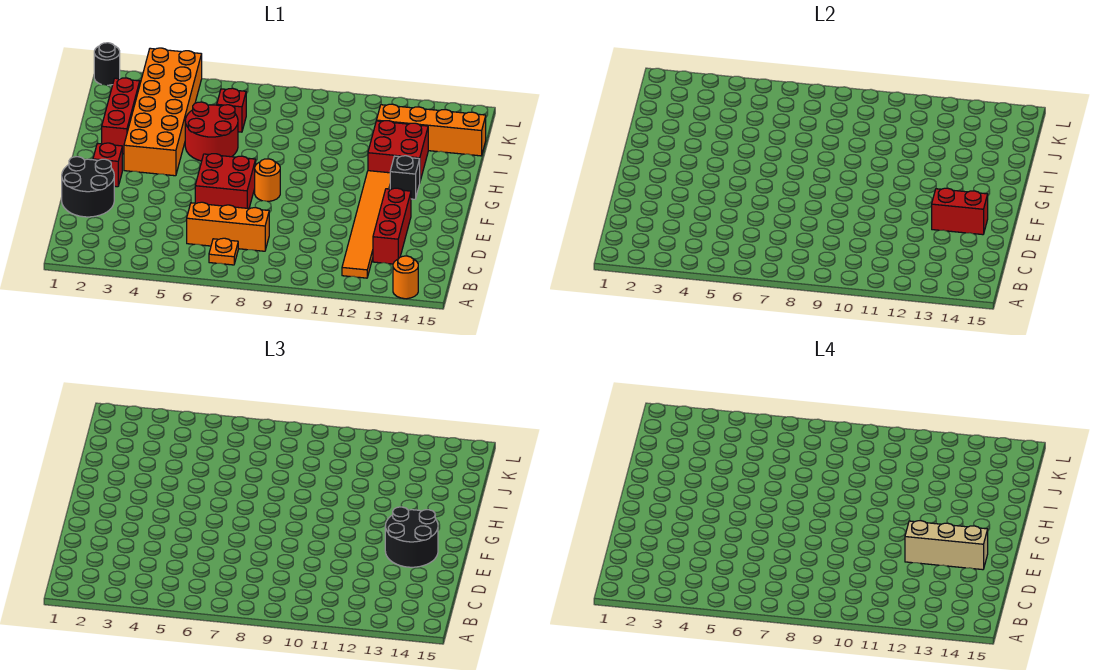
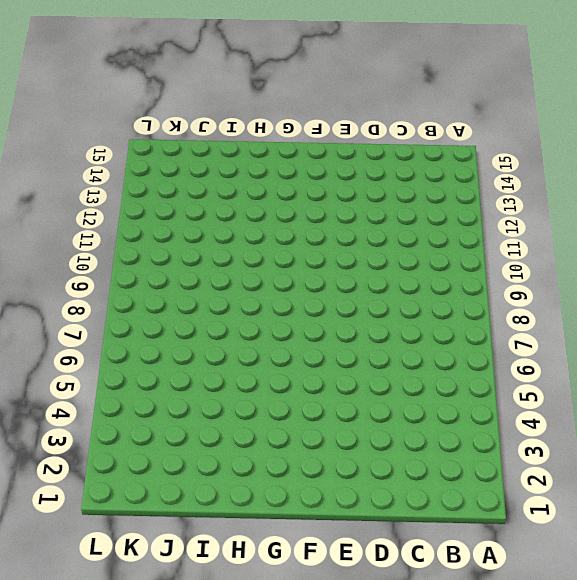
none -> orange 1x1 round brick [393,256,418,299]
none -> orange 1x1 plate [209,238,238,265]
none -> orange 1x6 tile [342,171,390,278]

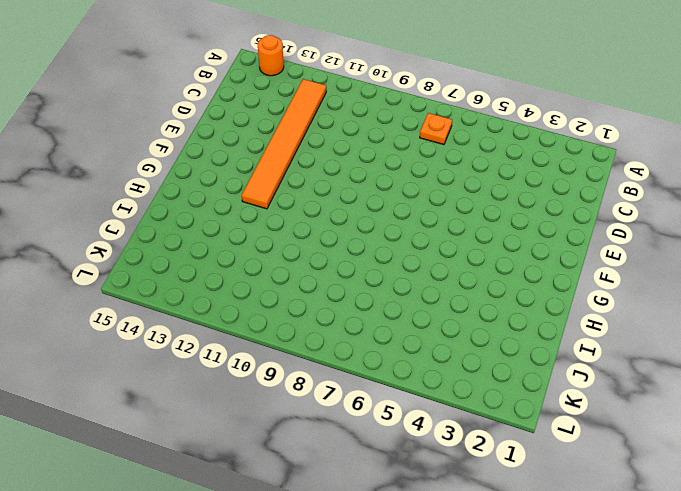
none -> orange 1x3 brick [187,202,269,251]
none -> red 1x3 brick [373,188,411,264]
none -> black 2x2 round brick [62,157,114,217]

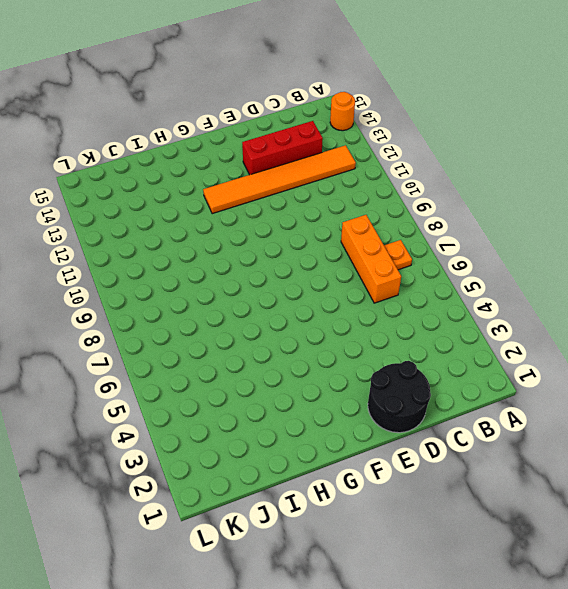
none -> red 2x2 brick [195,154,256,209]
none -> red 1x1 brick [93,143,122,187]
none -> orange 1x1 round brick [255,159,280,201]

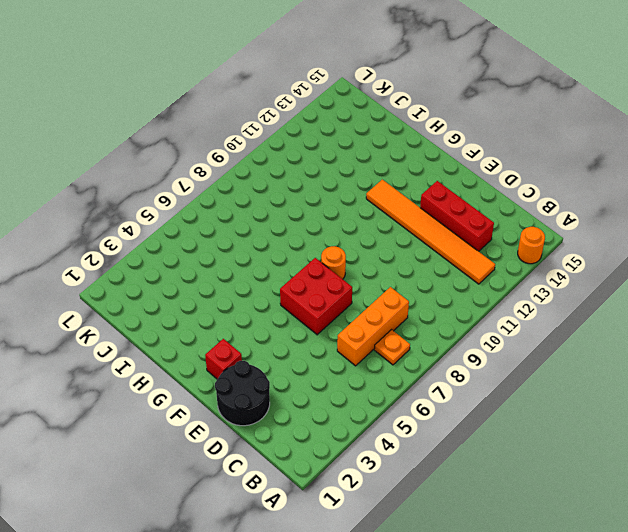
none -> orange 2x6 brick [124,48,202,176]
none -> black 1x1 brick [390,156,420,199]
none -> red 1x3 brick [102,78,140,154]

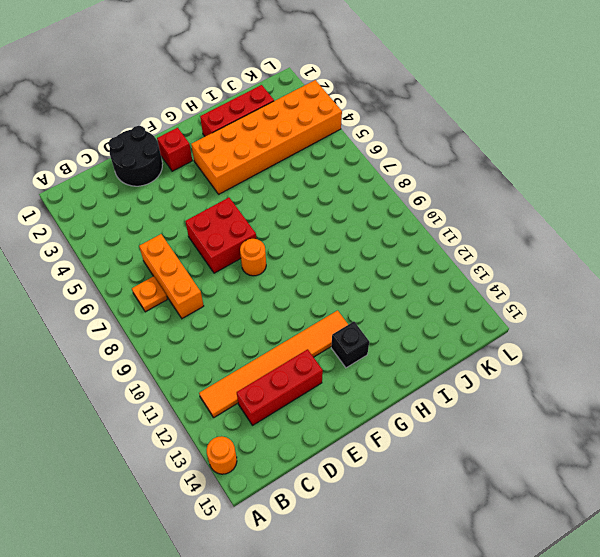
none -> red 2x2 round brick [185,102,238,161]
none -> red 2x2 brick [368,121,428,181]
none -> red 1x1 brick [217,88,246,132]

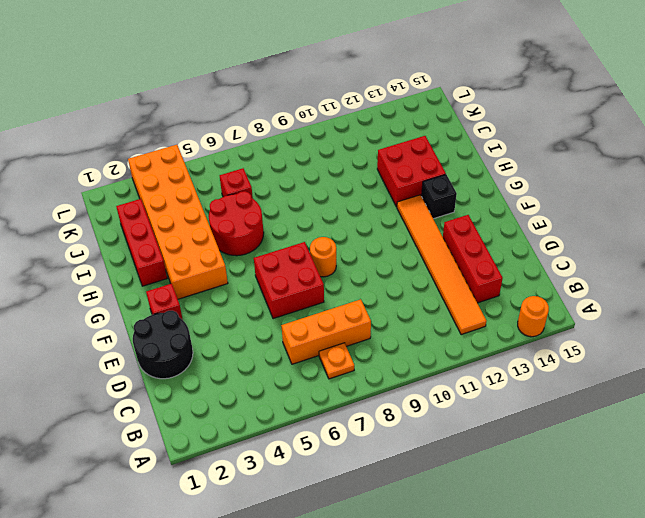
none -> orange 1x4 brick [376,104,486,156]
none -> black 1x1 round brick [94,43,120,85]
none -> red 1x2 brick [932,188,988,235]

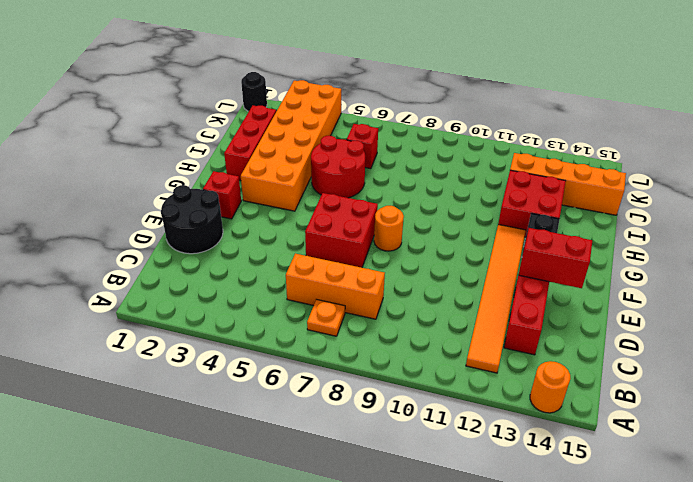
none -> black 2x2 round brick [385,507,438,567]
none -> tan 1x3 brick [905,521,988,570]

